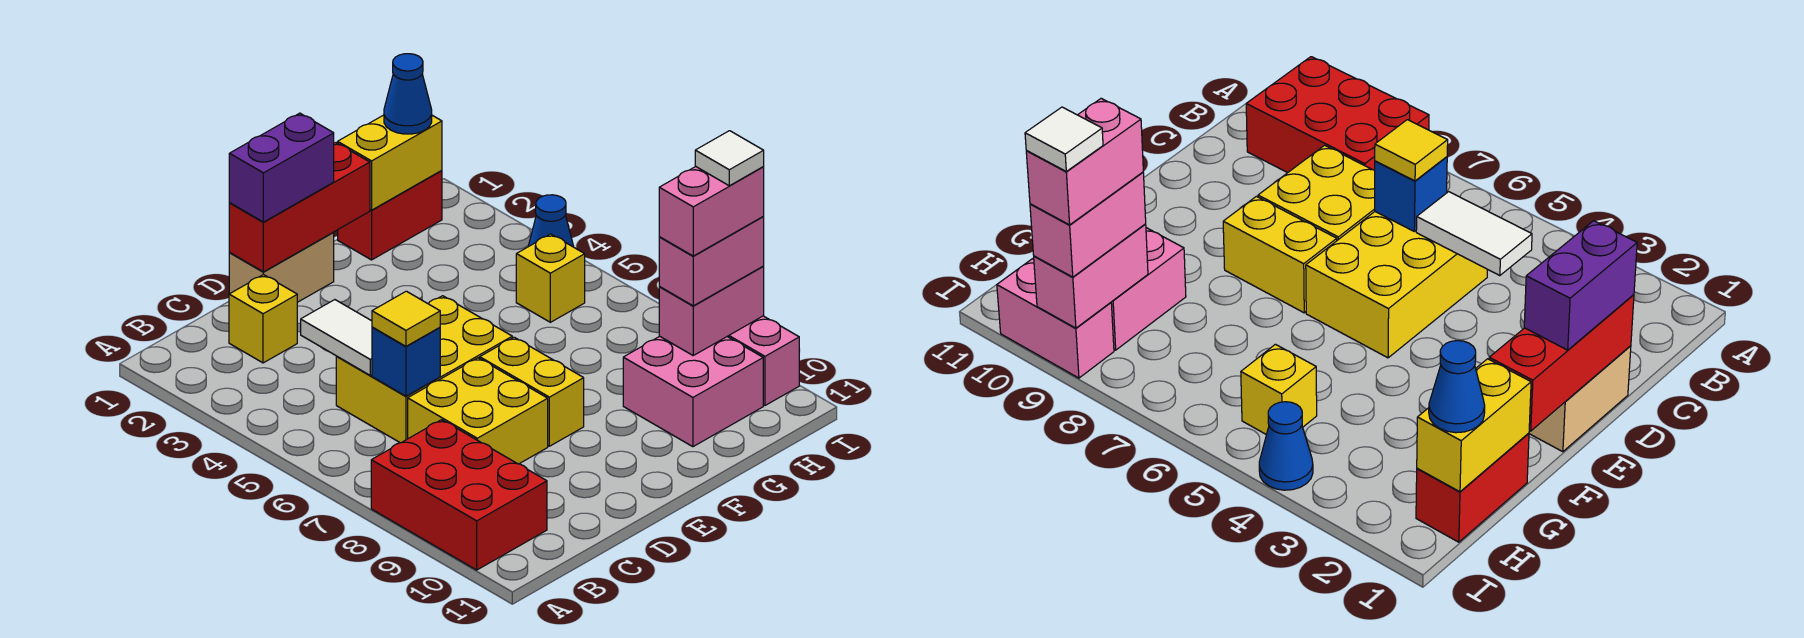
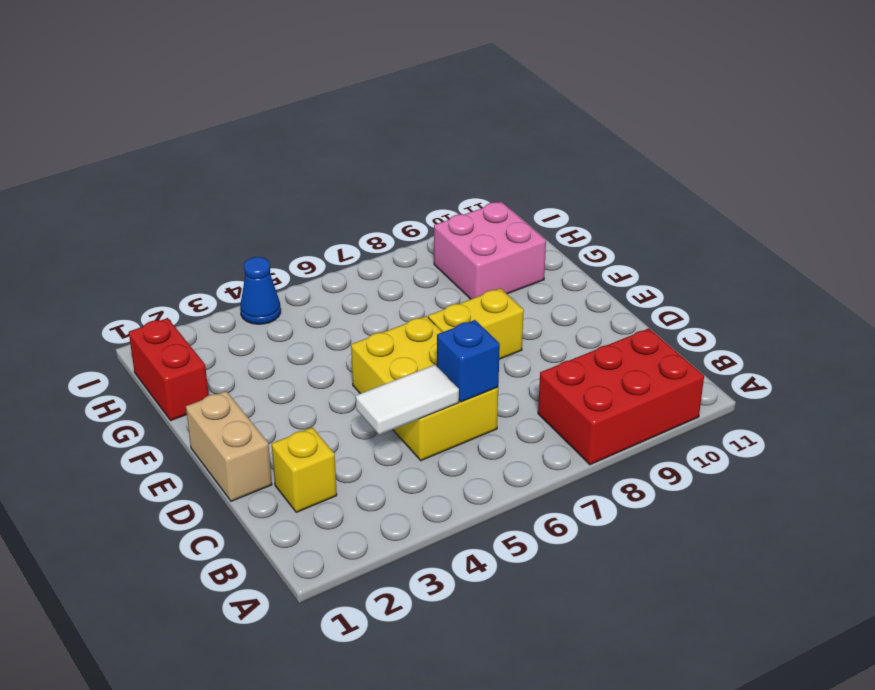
none -> yellow 2x2 brick [408,358,548,464]
none -> yellow 1x1 brick [516,234,585,322]
none -> pink 1x2 brick [727,316,799,405]

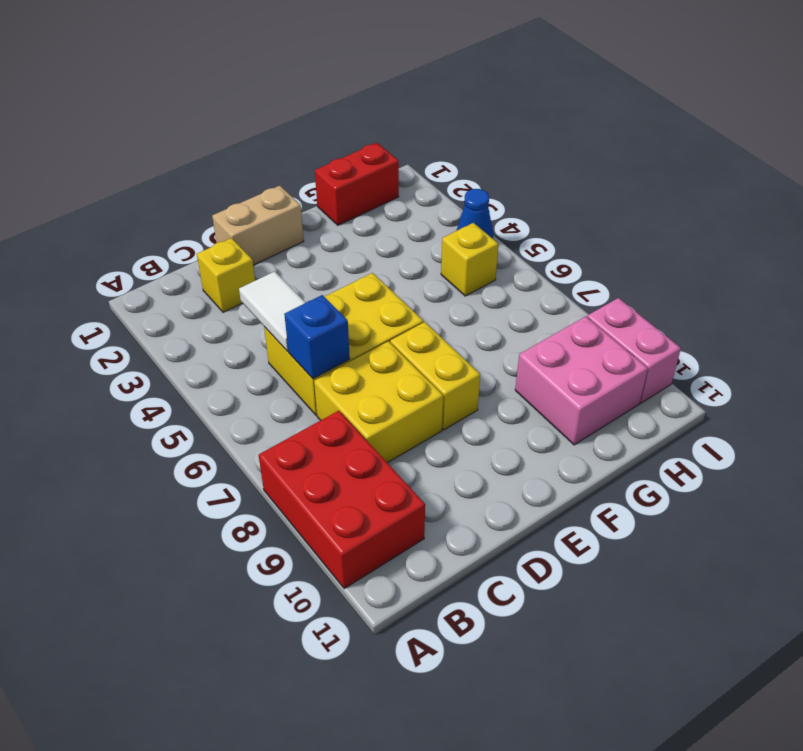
none -> red 1x3 brick [229,143,370,272]
none -> yellow 1x2 brick [338,115,442,210]
none -> pink 1x2 brick [659,267,764,355]

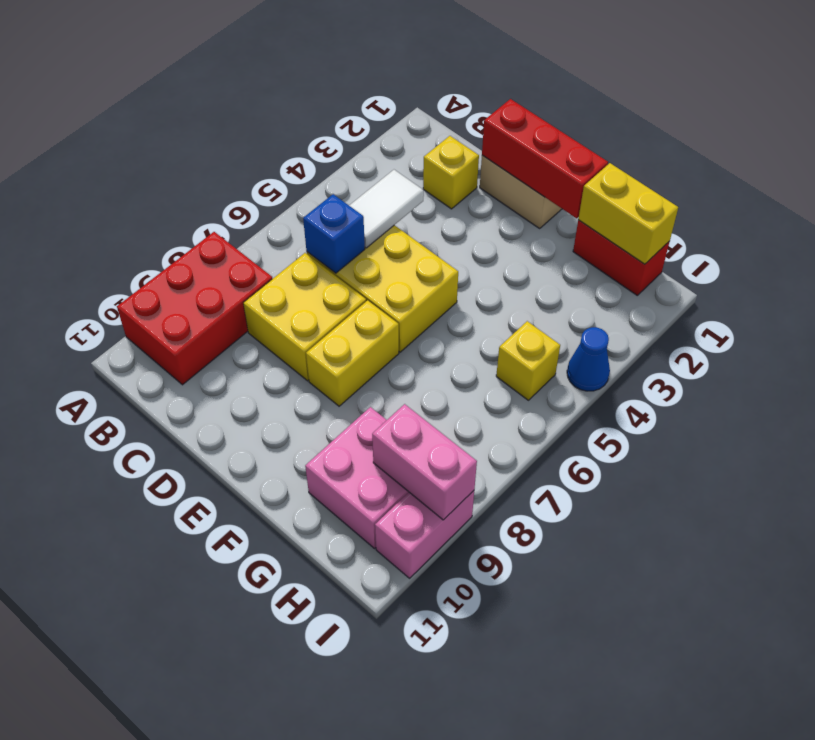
none -> yellow 1x1 tile [372,291,440,346]
none -> purple 1x2 brick [229,113,334,222]
none -> blue 1x1 cone [384,54,432,134]

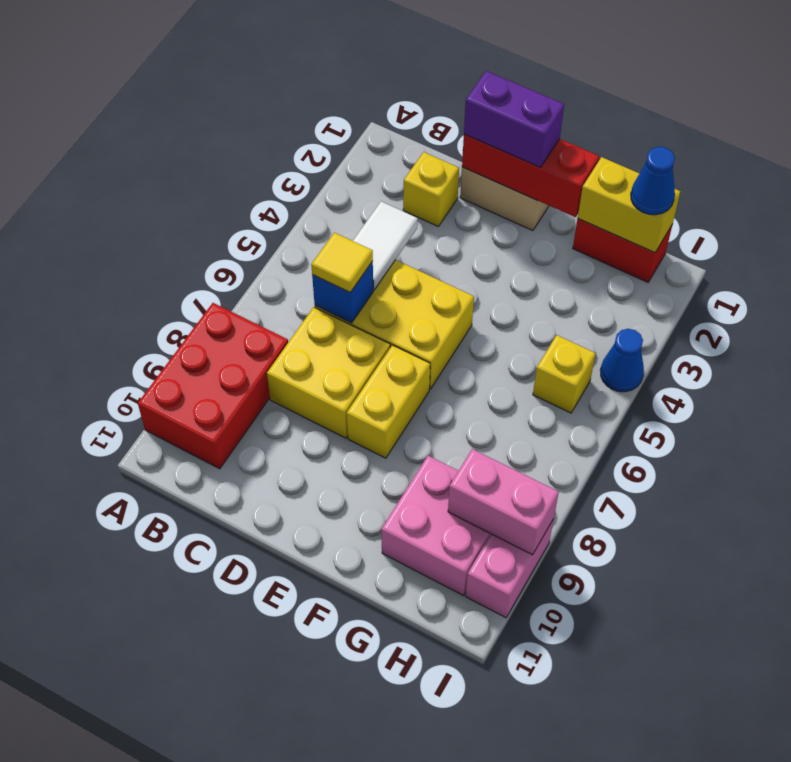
none -> pink 1x2 brick [659,217,764,306]
none -> pink 1x2 brick [659,166,764,256]
none -> white 1x1 tile [695,131,764,186]

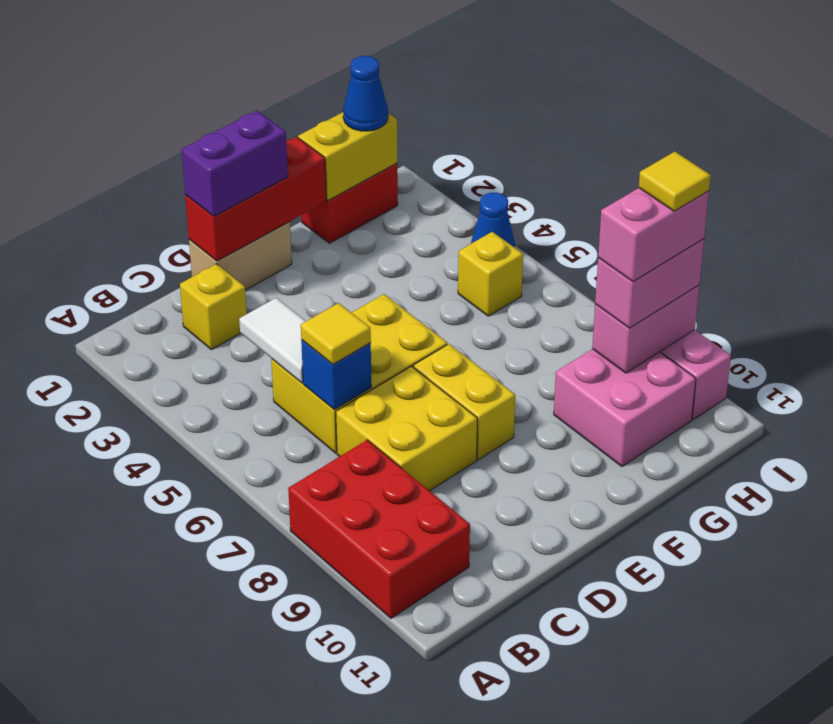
yellow 1x1 tile [639,152,711,211] -> white 1x1 tile [695,131,764,186]

